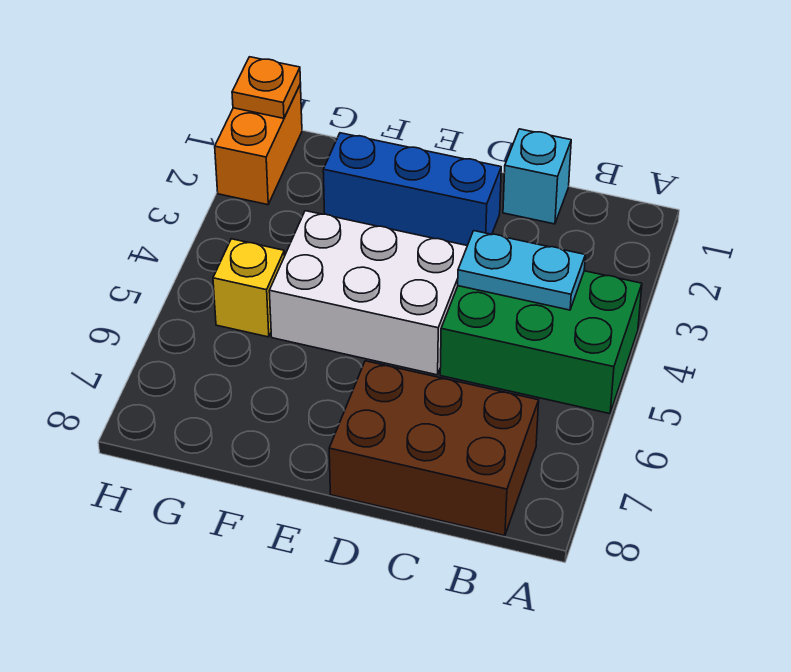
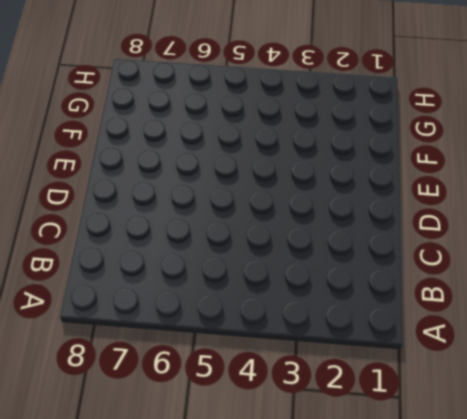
none -> green 2x3 brick [440,271,642,414]
none -> brown 2x3 brick [329,361,539,536]

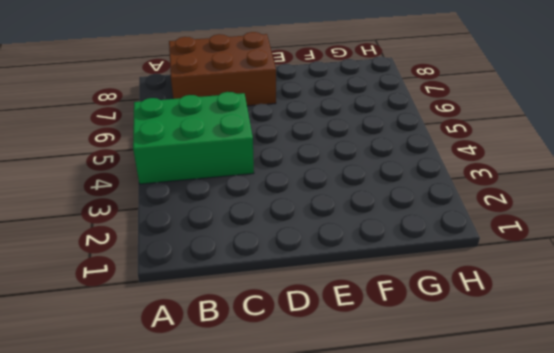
none -> cyan 1x1 brick [503,129,571,224]
none -> blue 1x3 brick [323,133,501,246]

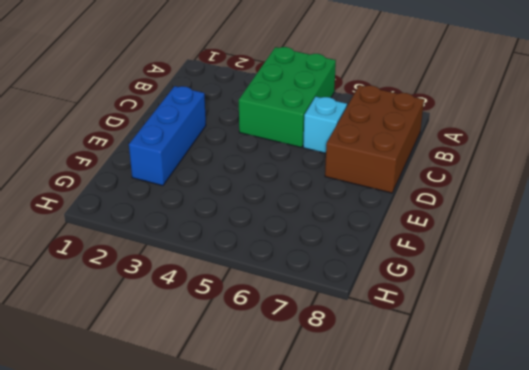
cyan 1x1 brick [303,97,347,153] -> cyan 1x1 brick moved to [503,129,571,224]
none -> white 2x3 brick [269,211,467,375]
none -> yellow 1x1 brick [213,239,285,337]

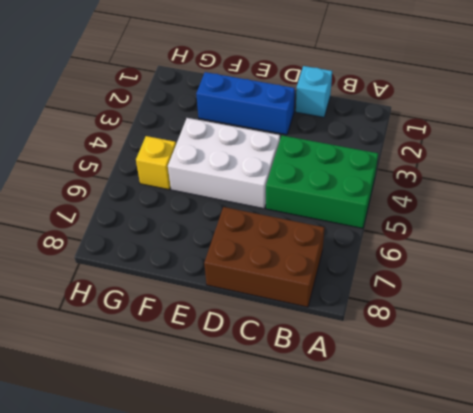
none -> orange 1x2 brick [215,84,302,205]
none -> cyan 1x2 plate [458,231,585,310]

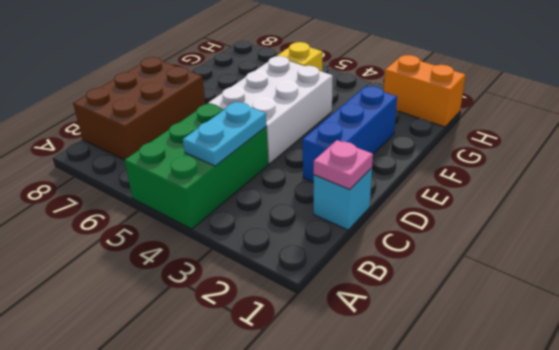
pink 1x1 plate [314,140,373,190] -> none
none -> orange 1x1 plate [232,57,301,118]

